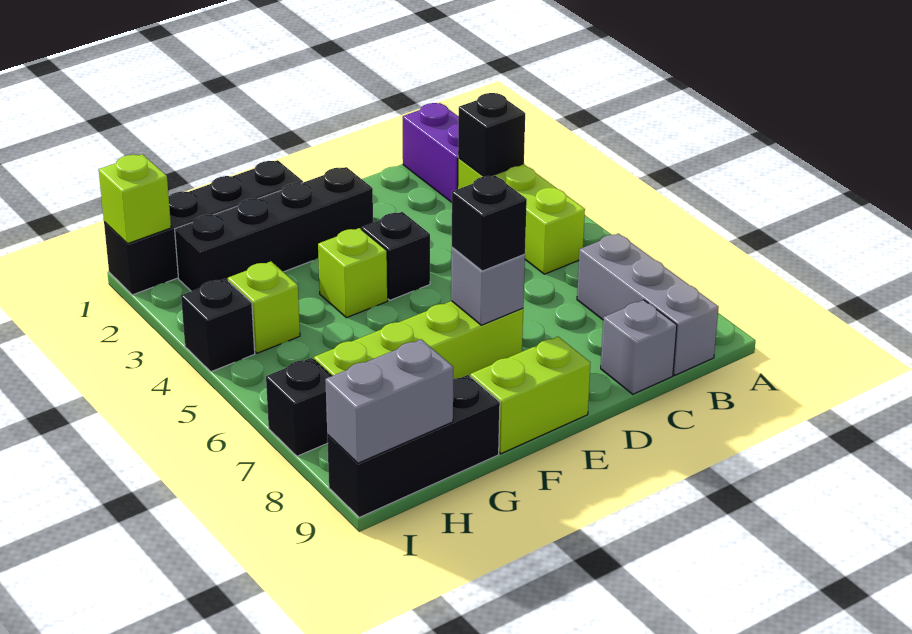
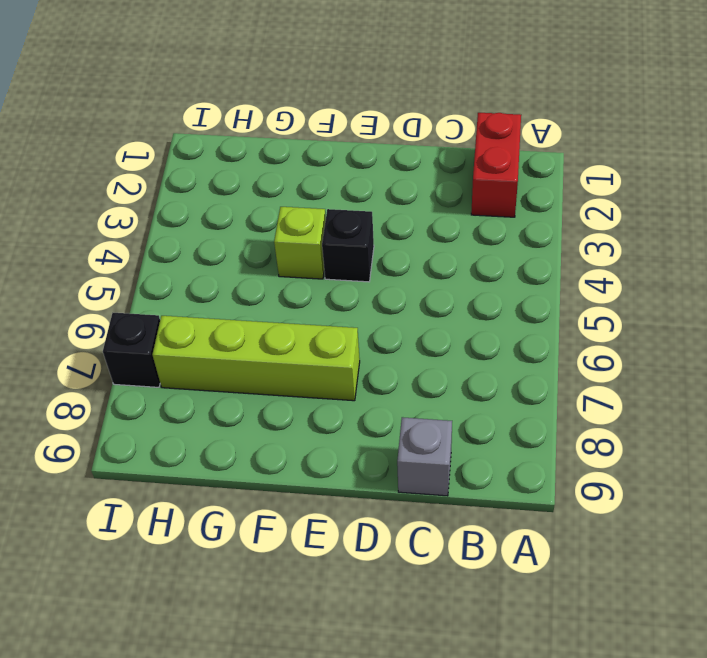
red 1x2 brick [471,113,521,217] -> purple 1x2 brick [403,103,458,202]
none -> lime 1x3 brick [458,158,585,274]
none -> grey 1x3 brick [577,233,719,375]
none -> black 1x4 brick [175,167,373,291]

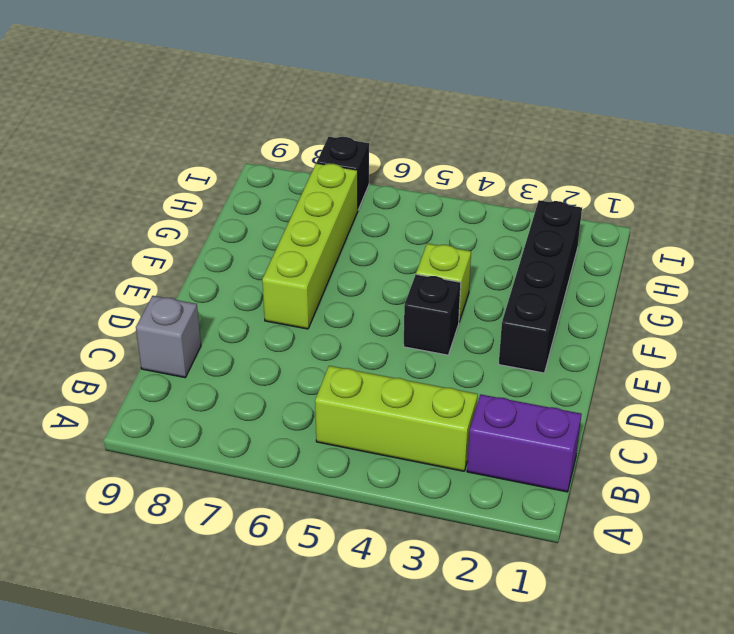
none -> grey 1x3 brick [577,233,719,375]
none -> lime 1x2 brick [470,337,590,454]
none -> black 1x4 brick [104,160,303,295]

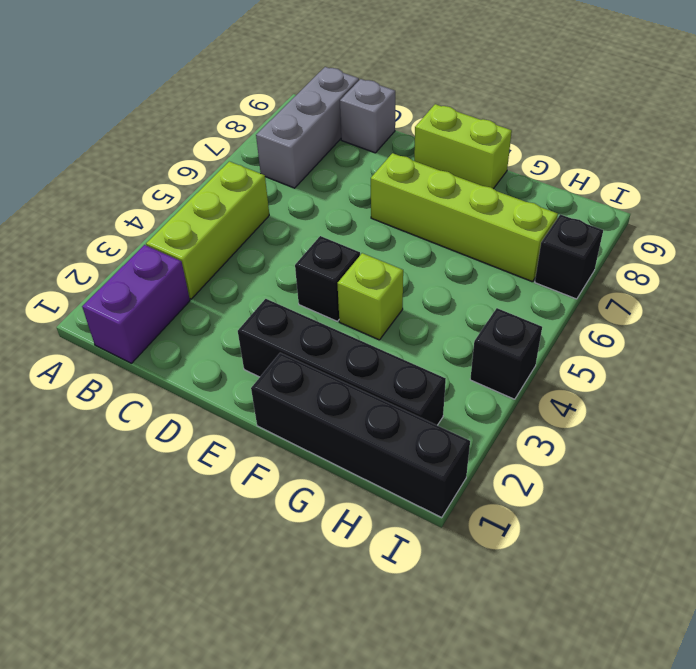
none -> black 1x3 brick [327,375,500,517]
none -> lime 1x1 brick [228,261,300,353]
none -> black 1x1 brick [458,93,525,177]

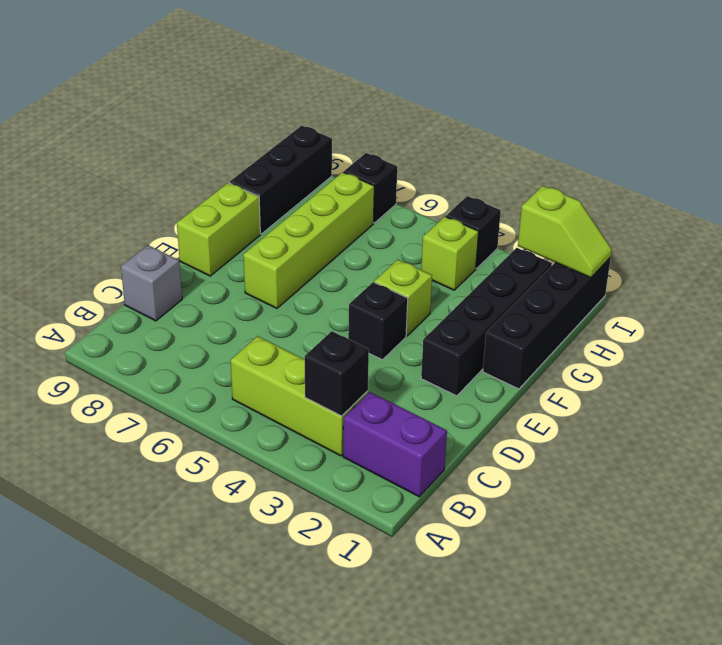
lime 1x2 slope [518,186,612,278] -> lime 1x1 brick [99,154,171,243]
none -> grey 1x3 brick [577,233,719,375]
none -> grey 1x1 brick [451,247,525,325]
none -> grey 1x2 brick [325,339,453,463]

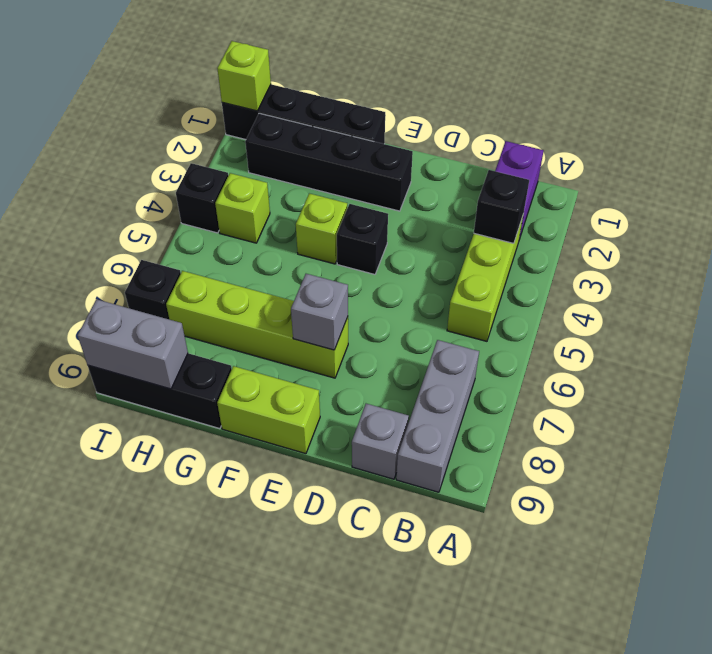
none -> black 1x1 brick [452,175,527,271]

